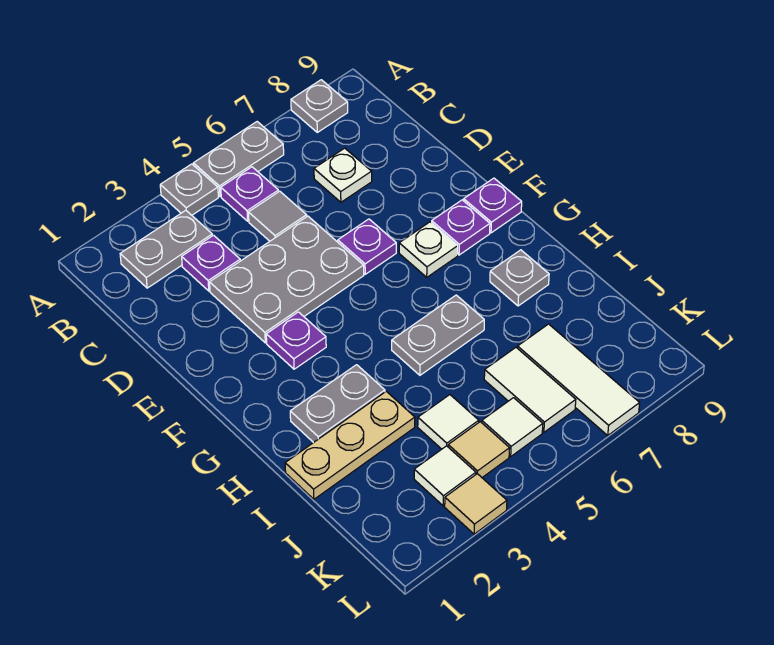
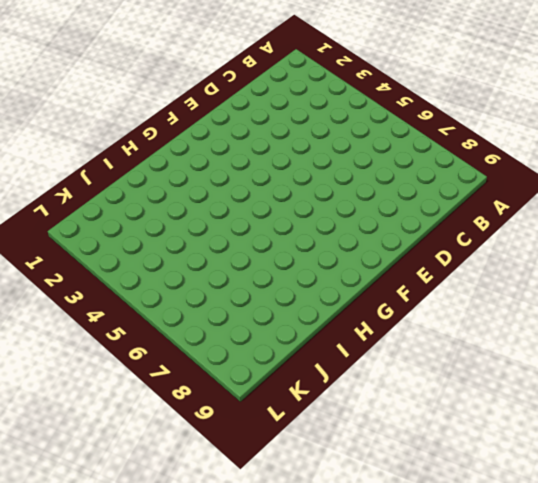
none -> grey 1x1 plate [160,164,218,215]
none -> grey 1x2 plate [193,122,284,197]
none -> grey 1x1 plate [291,80,348,132]

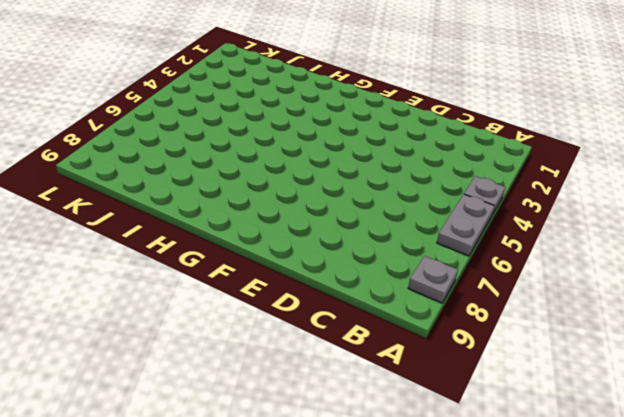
none -> grey 1x2 plate [120,210,212,288]
none -> purple 1x1 plate [221,167,279,221]
none -> purple 1x1 plate [182,235,240,291]

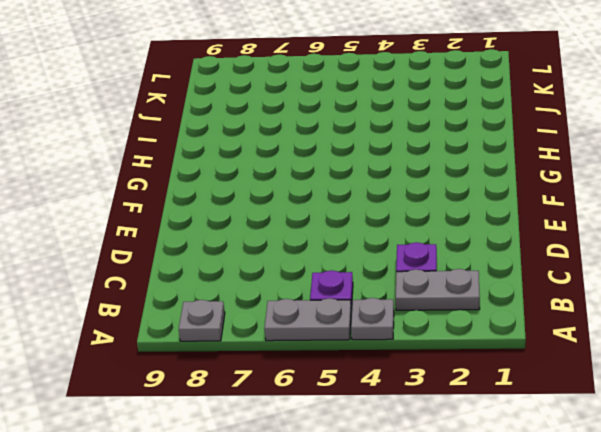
none -> grey 1x1 tile [248,191,307,241]
none -> white 1x1 plate [314,148,372,202]
none -> grey 2x3 plate [210,216,364,343]

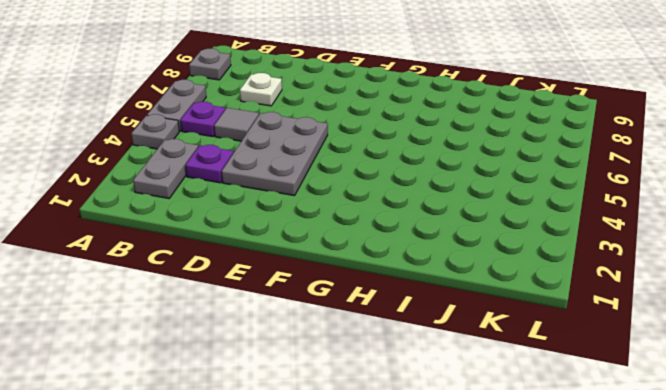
none -> purple 1x1 plate [338,219,396,274]
none -> purple 1x1 plate [266,312,326,369]
none -> white 1x1 plate [399,222,458,277]

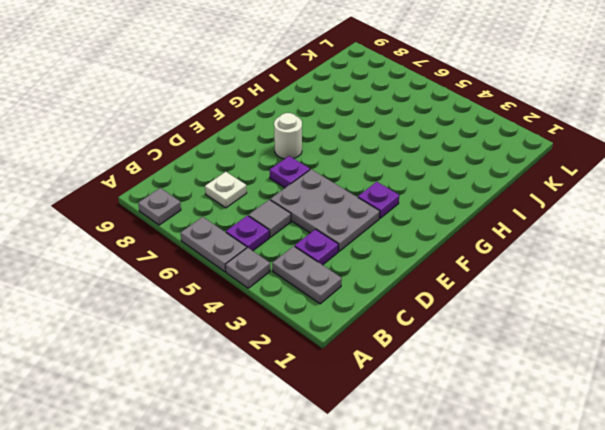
white 1x1 round brick [274,113,302,159] -> white 1x1 plate [399,222,458,277]
none -> purple 1x1 plate [432,200,490,255]
none -> purple 1x1 plate [464,178,522,233]
none -> grey 1x2 plate [290,365,385,443]

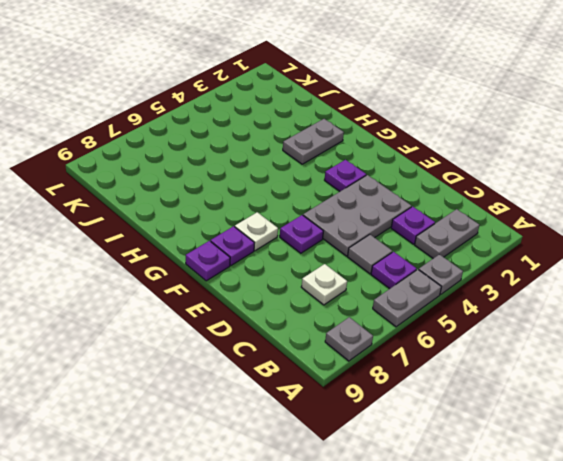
none -> grey 1x2 plate [392,295,484,375]
none -> grey 1x1 plate [490,250,549,306]
none -> tan 1x3 plate [285,391,415,499]

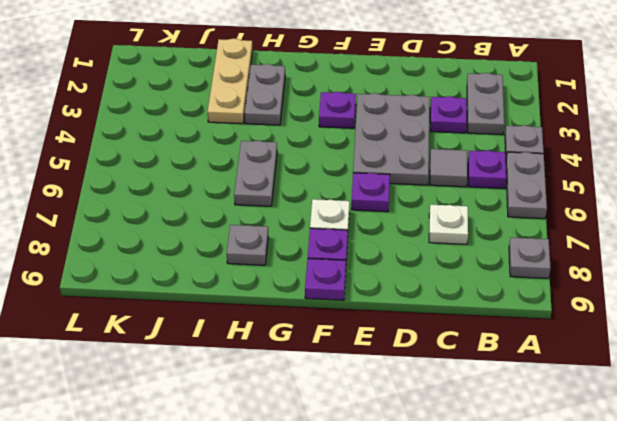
none -> white 1x1 tile [418,395,479,449]
none -> white 1x2 tile [484,348,576,432]
none -> white 1x3 tile [518,324,640,435]

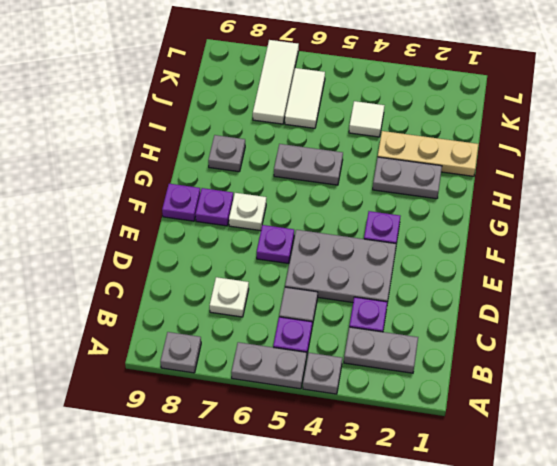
none -> white 1x1 tile [414,446,476,506]
none -> tan 1x1 tile [448,422,510,477]
none -> white 1x1 tile [482,398,543,456]

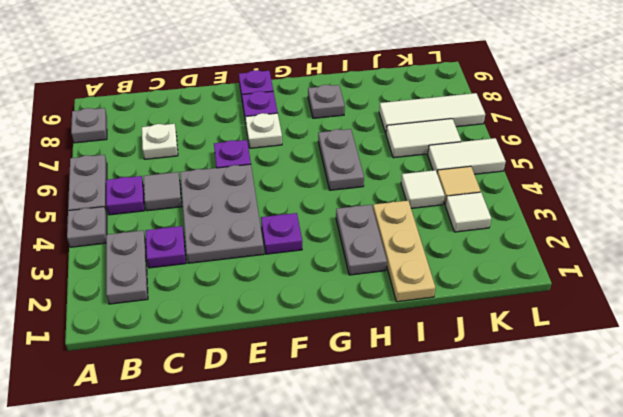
white 1x2 tile [428,138,506,174] -> white 1x1 tile [482,398,543,456]
none -> tan 1x1 tile [445,474,507,534]

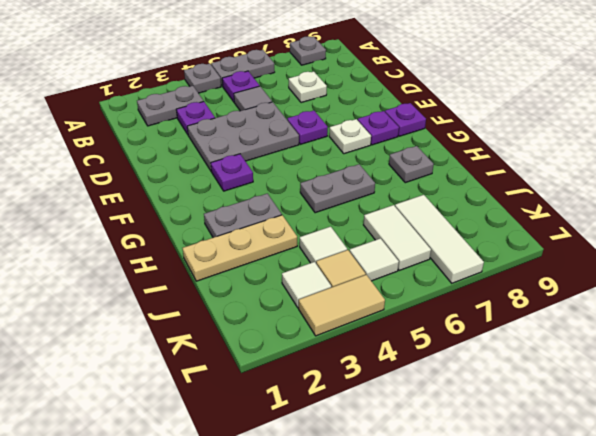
tan 1x2 tile [299,275,385,336] -> tan 1x1 tile [445,474,507,534]

